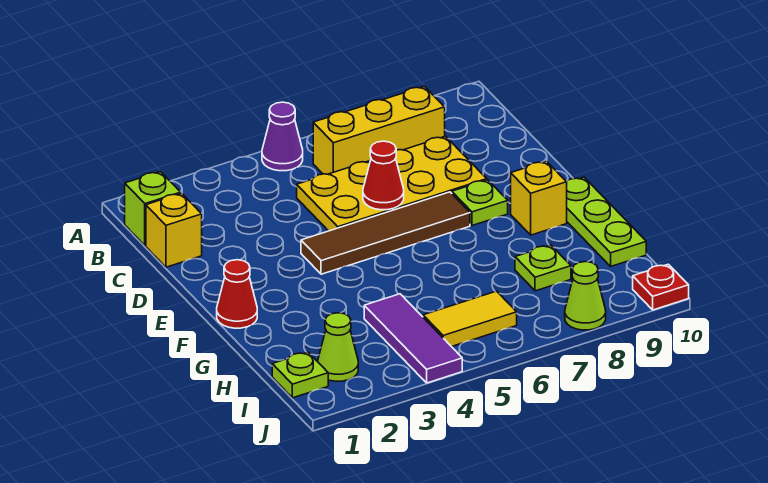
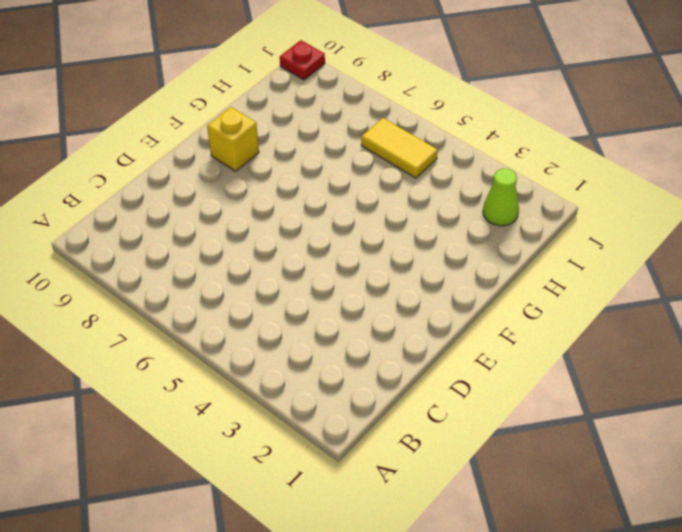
none -> purple 1x1 cone [262,102,303,171]
none -> lime 1x1 brick [125,172,181,245]
none -> yellow 1x3 brick [313,86,445,174]

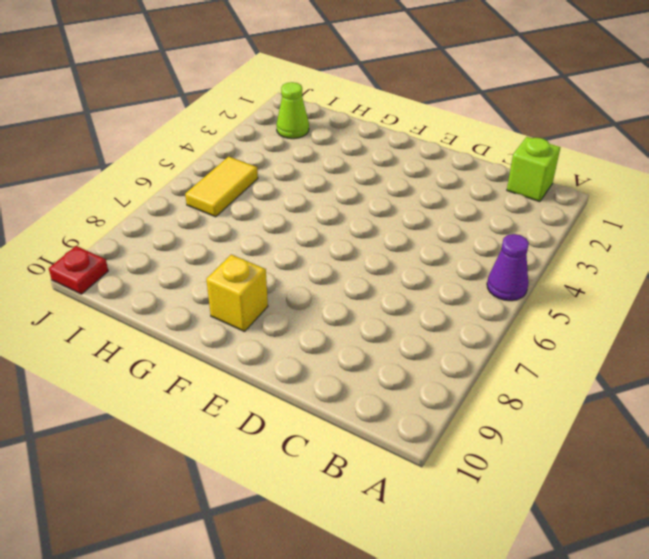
none -> yellow 1x3 brick [313,86,445,174]
none -> yellow 1x1 brick [146,193,202,267]
none -> yellow 2x4 plate [297,136,487,231]

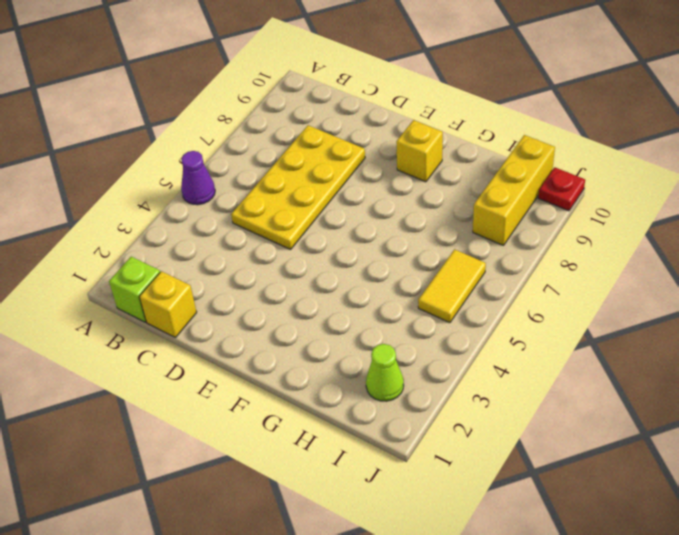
yellow 1x3 brick [473,135,555,246] -> yellow 1x3 brick moved to [313,86,445,174]
none -> brown 1x4 tile [301,192,470,274]
none -> lime 1x1 plate [452,180,508,226]
none -> red 1x1 cone [217,260,257,328]

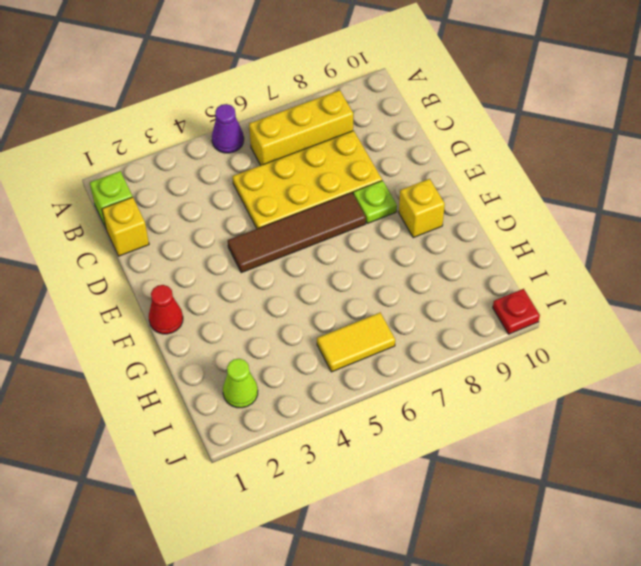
none -> lime 1x3 plate [566,177,646,266]
none -> purple 1x3 tile [364,294,462,383]
none -> lime 1x1 plate [515,245,571,291]

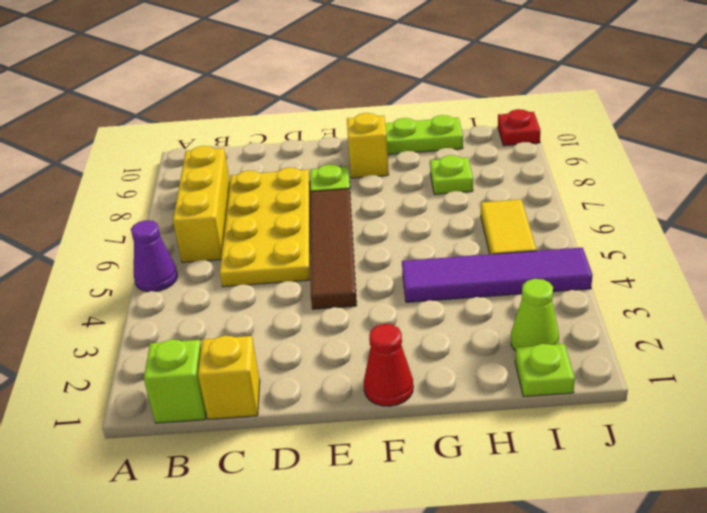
purple 1x4 tile [402,248,592,302] -> purple 1x3 tile [364,294,462,383]
none -> lime 1x1 cone [565,262,606,330]
none -> red 1x1 cone [363,141,404,210]

